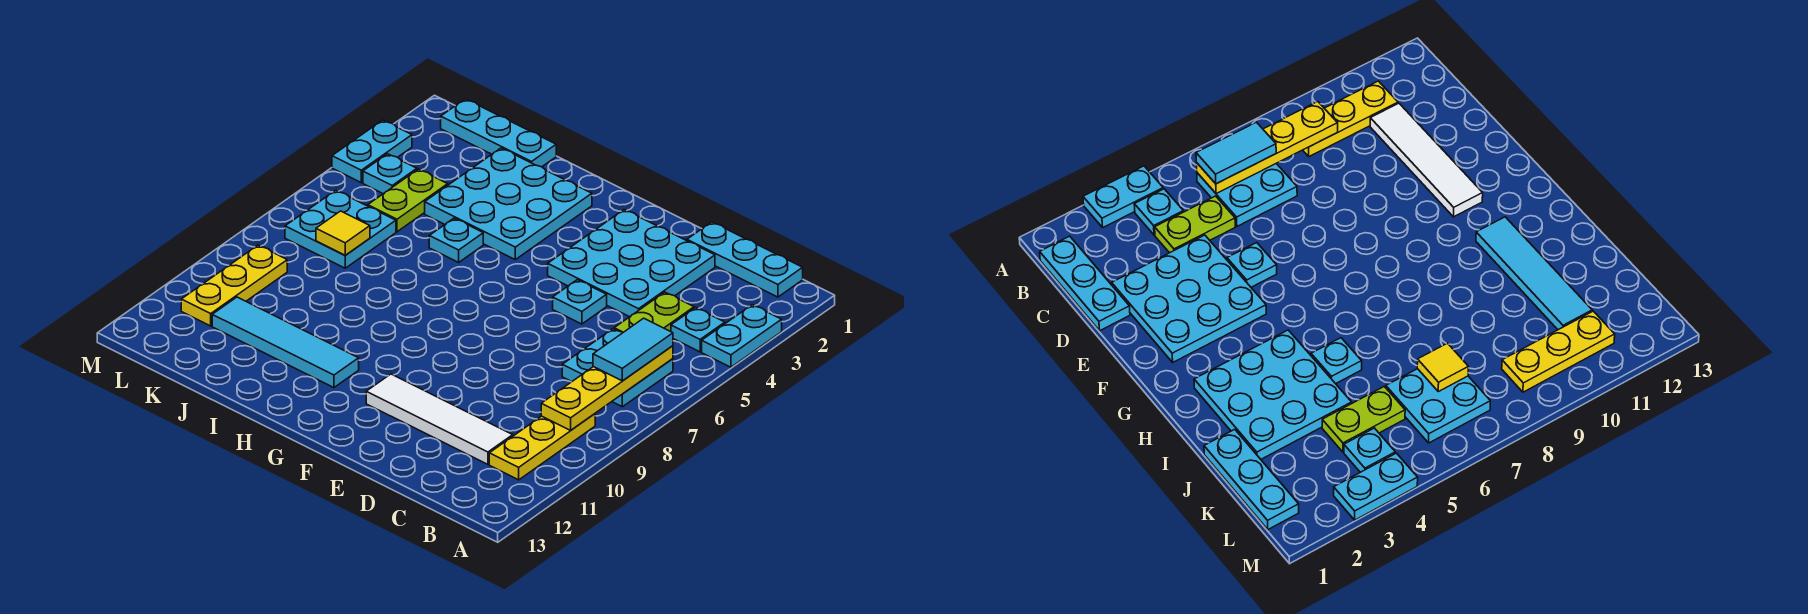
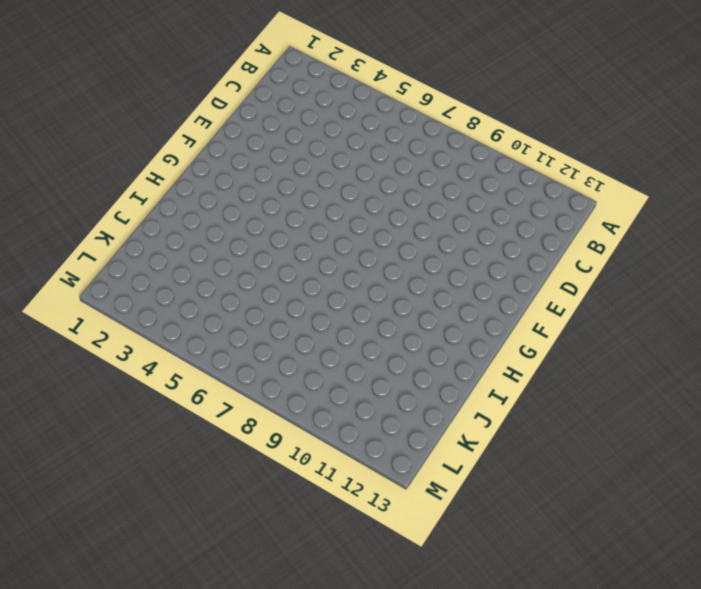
none -> cyan 1x2 plate [702,305,782,367]
none -> cyan 1x3 plate [687,222,803,297]
none -> cyan 1x1 plate [671,308,725,352]

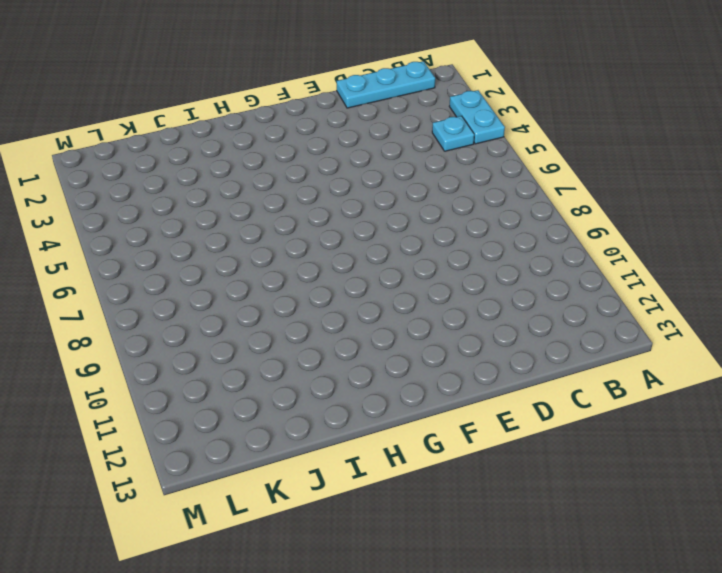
none -> cyan 2x2 plate [562,329,673,407]
none -> yellow 1x3 plate [489,414,595,480]
none -> lime 1x2 plate [614,292,694,332]

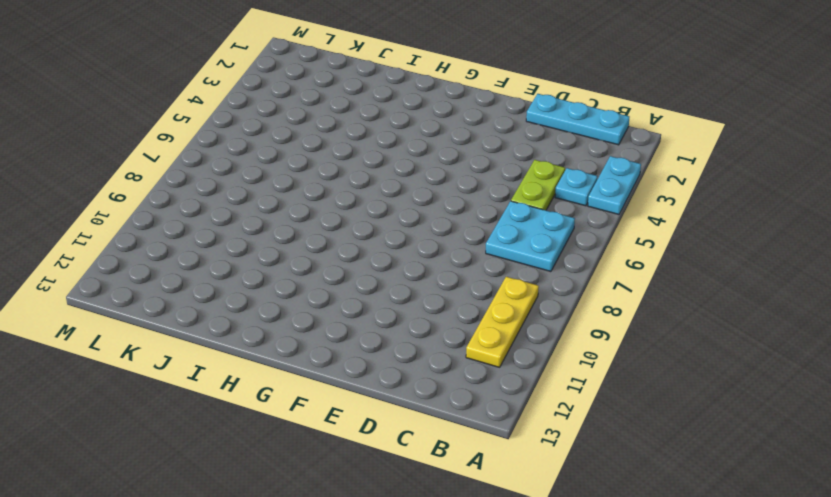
none -> white 1x4 tile [366,374,513,464]
none -> cyan 3x3 plate [548,210,715,317]
none -> cyan 1x1 plate [553,280,607,324]

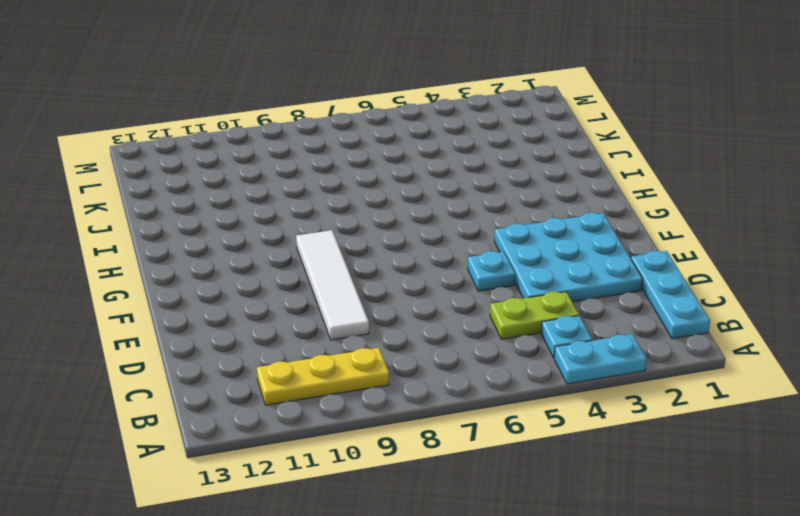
white 1x4 tile [296,230,369,340] -> white 1x4 tile moved to [366,374,513,464]
none -> cyan 2x2 plate [562,329,673,407]
none -> cyan 3x3 plate [425,148,592,260]
none -> cyan 1x4 tile [212,297,359,388]

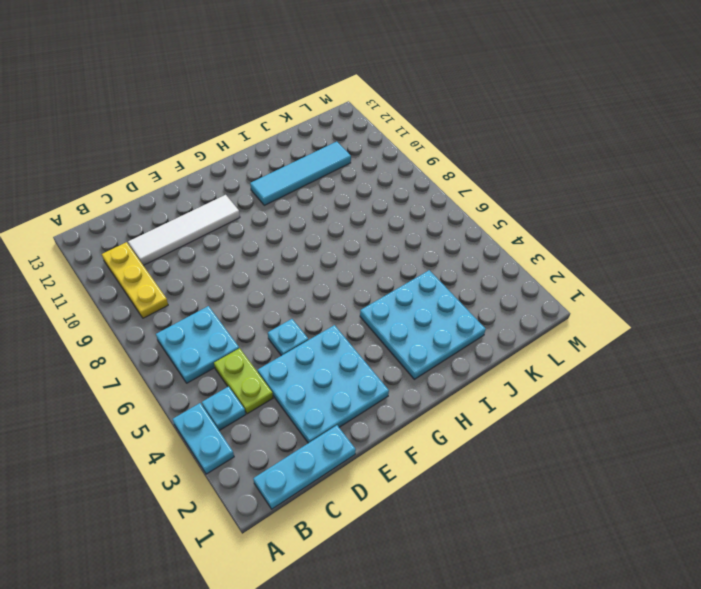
none -> cyan 1x1 plate [429,218,483,262]
none -> cyan 1x3 plate [441,99,556,167]
none -> lime 1x2 plate [368,169,448,232]

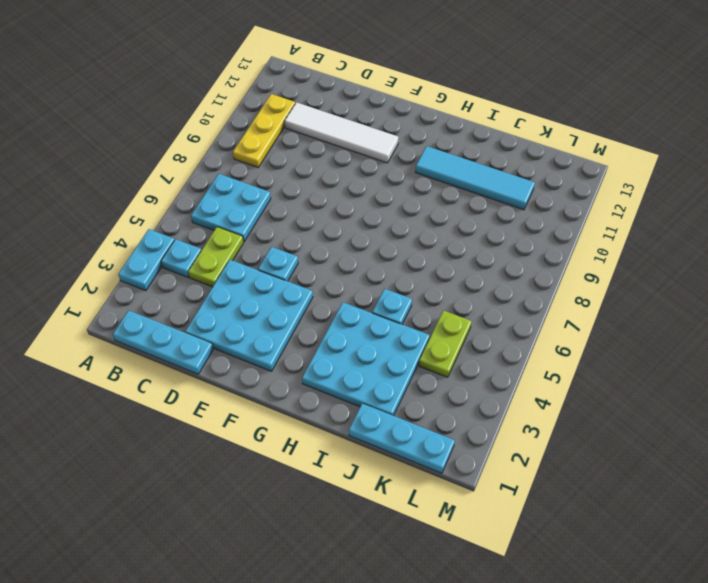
none -> cyan 2x2 plate [285,190,396,268]
none -> cyan 1x1 plate [363,154,417,194]
none -> yellow 1x3 plate [181,245,287,326]

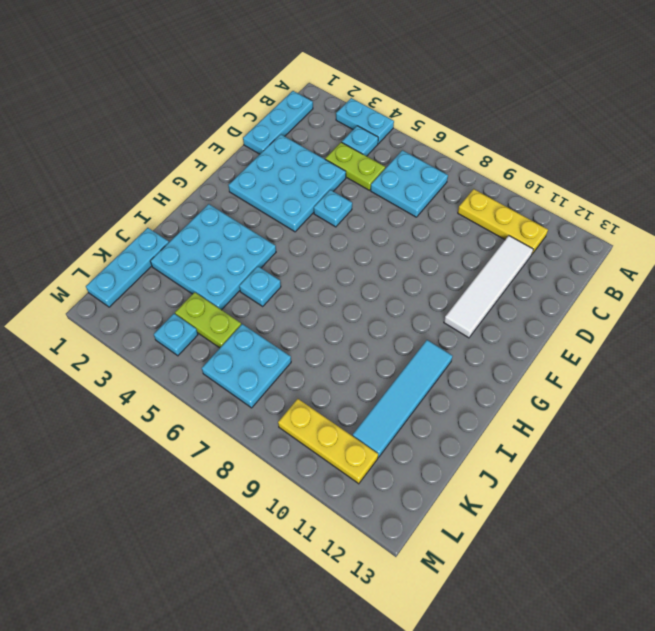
none -> cyan 1x2 plate [332,120,412,183]
none -> yellow 1x4 plate [541,346,673,430]
none -> yellow 1x1 tile [316,211,370,255]

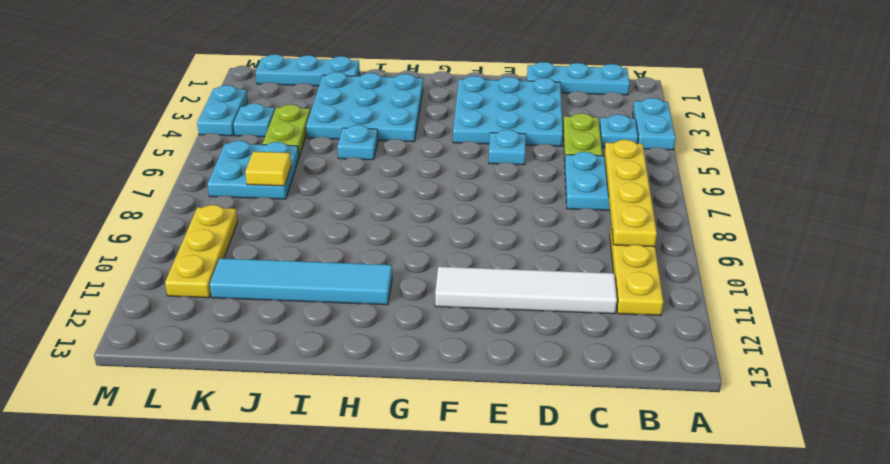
none -> cyan 1x2 tile [593,318,673,381]

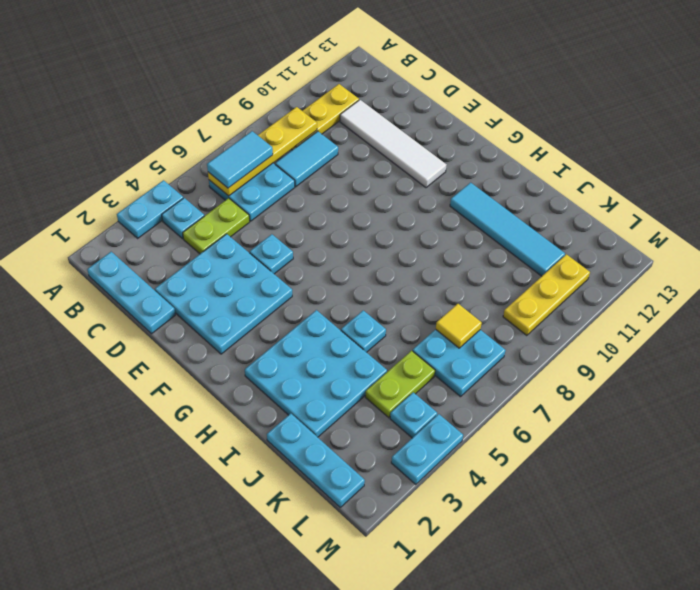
cyan 1x2 tile [275,131,338,187] -> none

